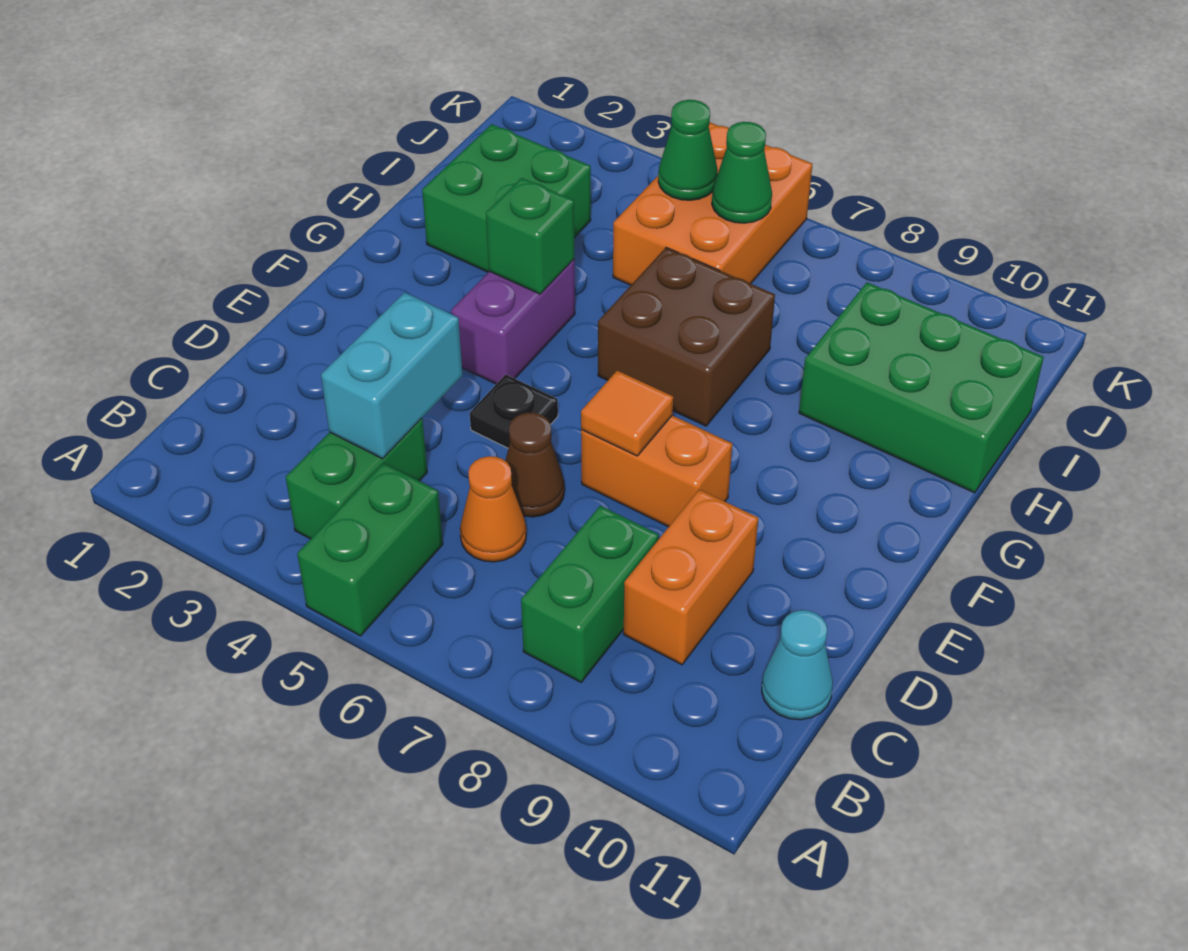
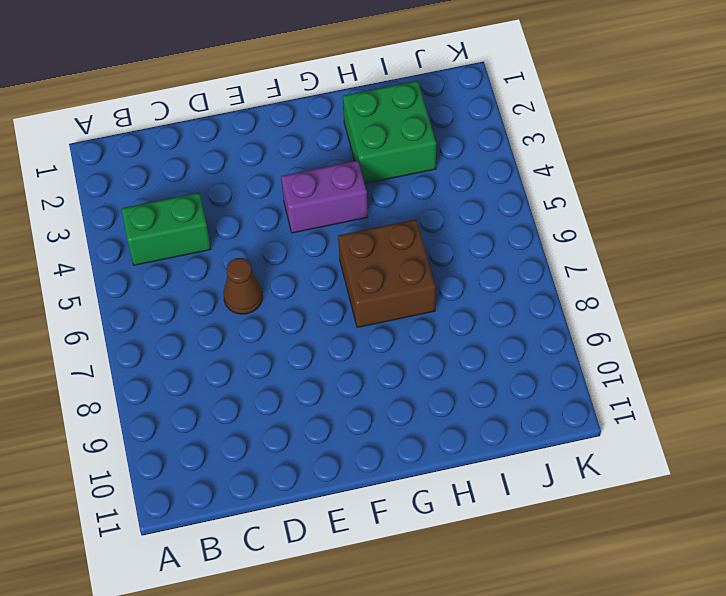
none -> green 1x2 brick [297,463,443,636]
none -> green 1x2 brick [521,506,659,682]
none -> orange 1x1 cone [460,456,526,562]

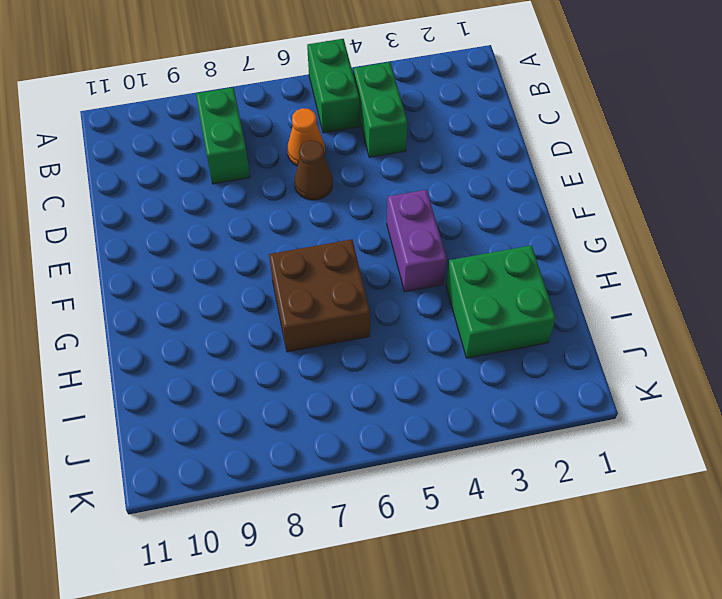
none -> orange 1x2 brick [624,489,758,665]
none -> cyan 1x1 cone [762,610,833,720]
none -> black 1x1 plate [470,374,558,448]

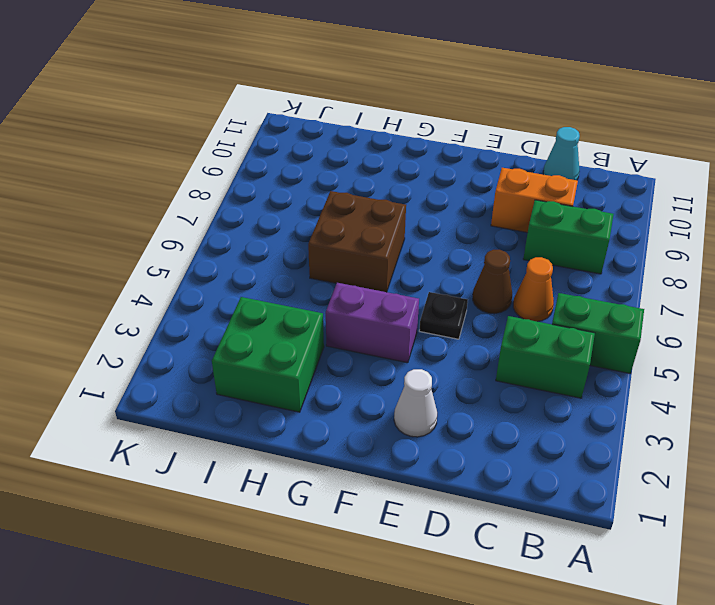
white 1x1 cone [394,369,437,437] -> none
none -> orange 1x2 brick [581,415,732,527]
none -> green 2x3 brick [799,282,1044,493]
none -> orange 2x3 brick [613,123,812,285]

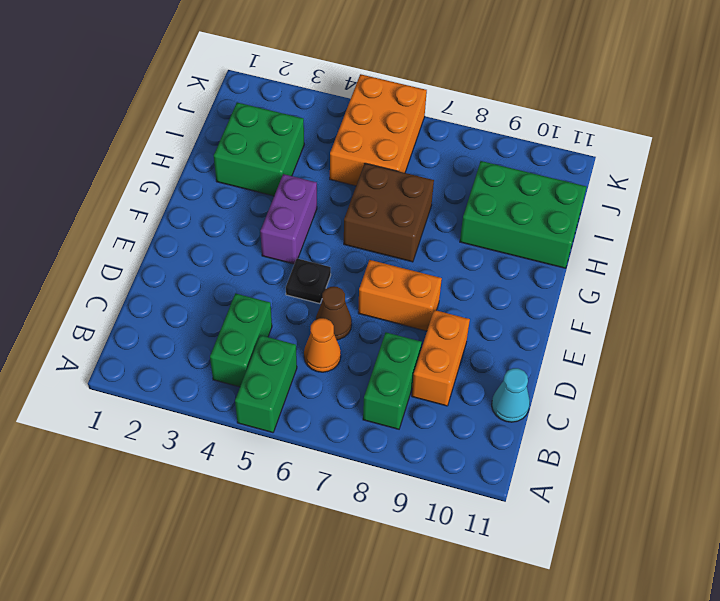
none -> cyan 1x2 brick [321,292,462,459]
none -> orange 1x1 tile [581,371,673,456]
none -> green 1x1 brick [486,178,574,294]

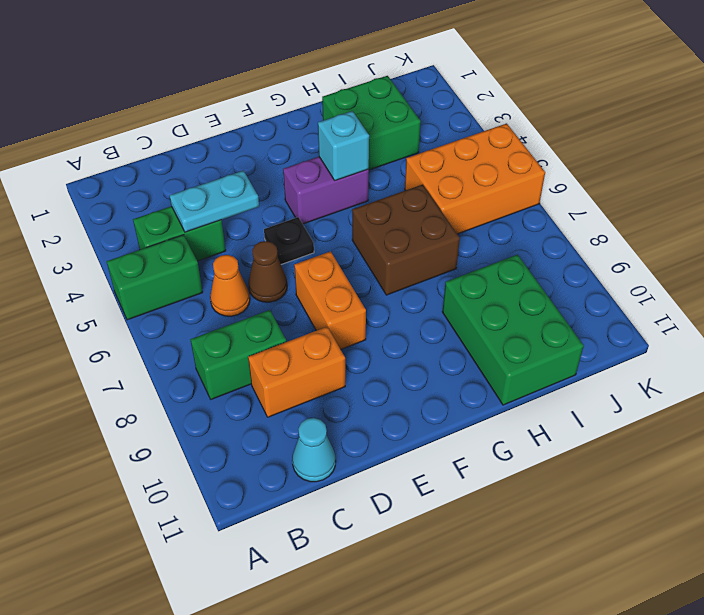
cyan 1x2 plate [170,171,259,232] -> cyan 1x2 brick [321,292,462,459]
cyan 1x1 brick [318,111,369,181] -> green 1x1 brick [486,178,574,294]
none -> orange 1x1 tile [581,371,673,456]
none -> green 1x1 cone [658,100,718,200]
none -> green 1x1 cone [712,122,772,223]

